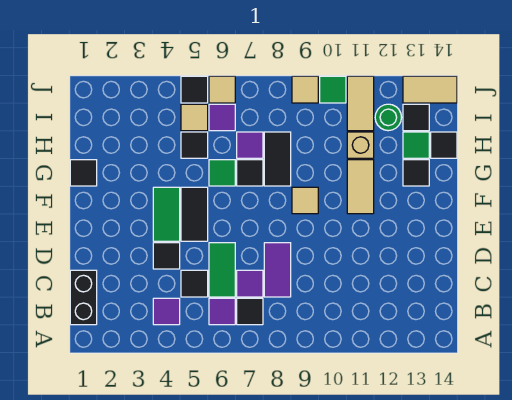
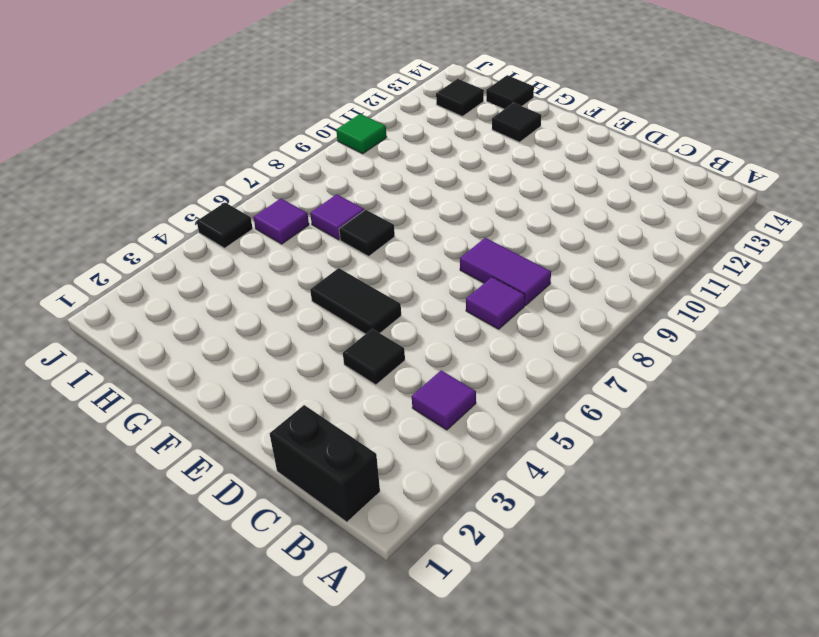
none -> purple 1x1 tile [209,298,235,325]
none -> black 1x1 tile [237,298,263,325]
none -> black 1x1 tile [181,270,208,297]
none -> green 1x2 tile [209,243,235,297]

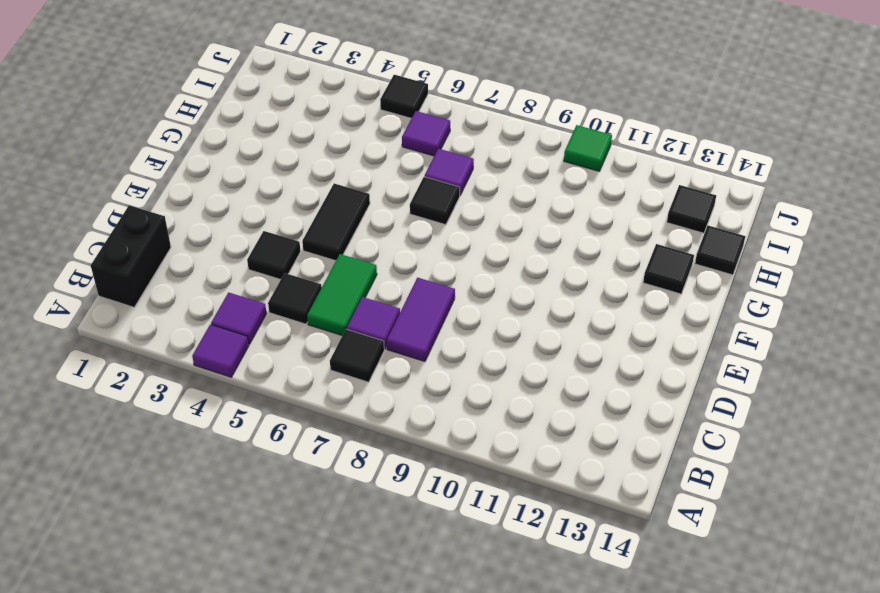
purple 1x1 tile [192,324,249,377] -> purple 1x1 tile moved to [209,298,235,325]
none -> green 1x2 tile [153,187,180,241]
none -> tan 1x1 tile [292,187,318,214]
none -> tan 1x2 tile [347,160,374,214]
none -> black 1x1 tile [70,160,97,186]

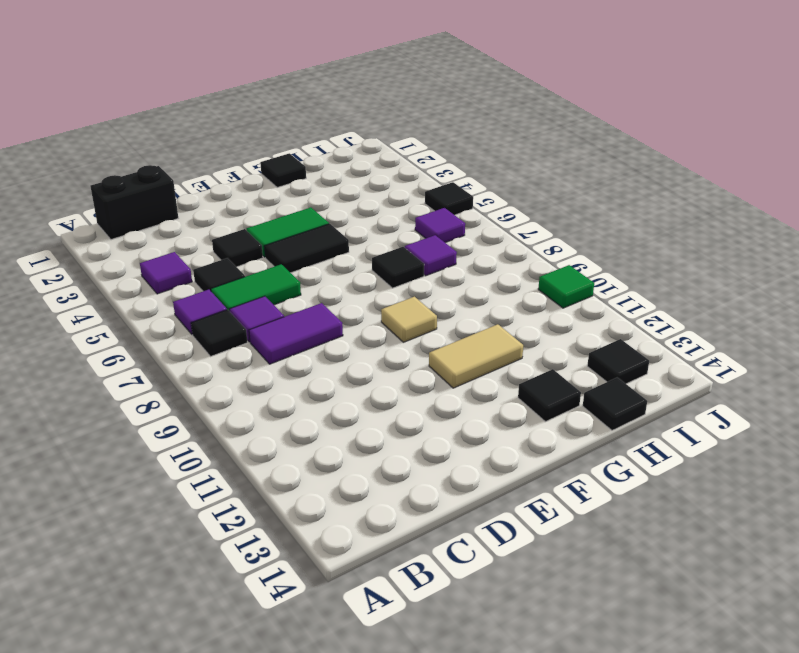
none -> green 1x1 tile [209,160,235,186]
none -> black 1x2 tile [264,132,291,186]
none -> black 1x1 tile [181,132,208,158]
none -> tan 1x1 brick [347,132,374,158]

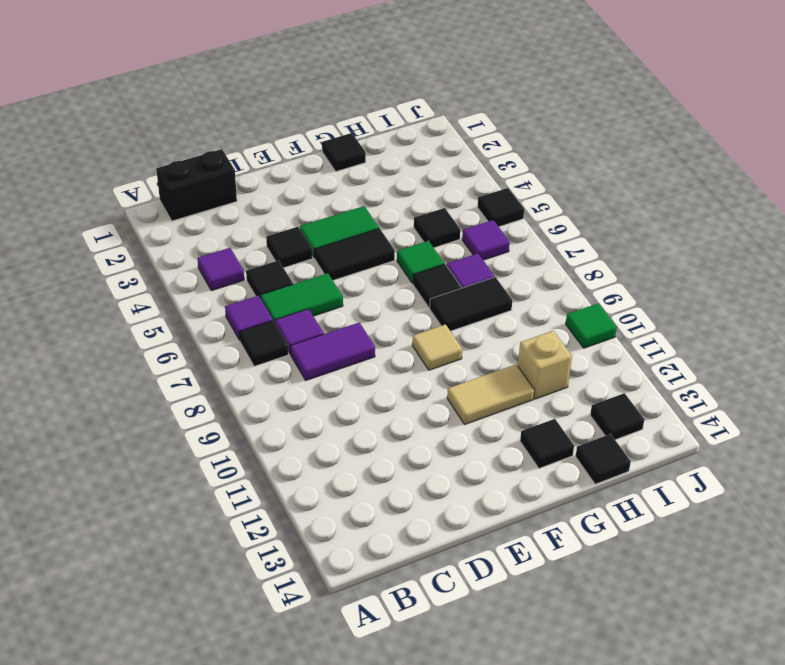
none -> green 1x1 tile [403,132,429,158]
none -> tan 1x1 tile [181,104,208,131]
none -> tan 1x2 tile [347,76,374,131]
none -> green 1x1 round brick [375,104,401,131]

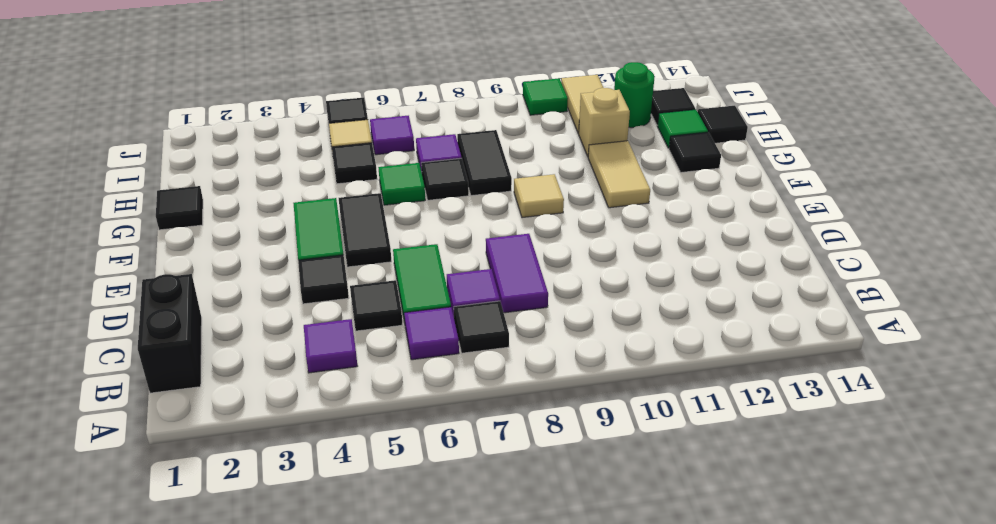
none -> tan 1x1 tile [209,76,235,103]
none -> tan 1x1 tile [292,76,318,103]
none -> tan 1x2 tile [403,76,457,103]

